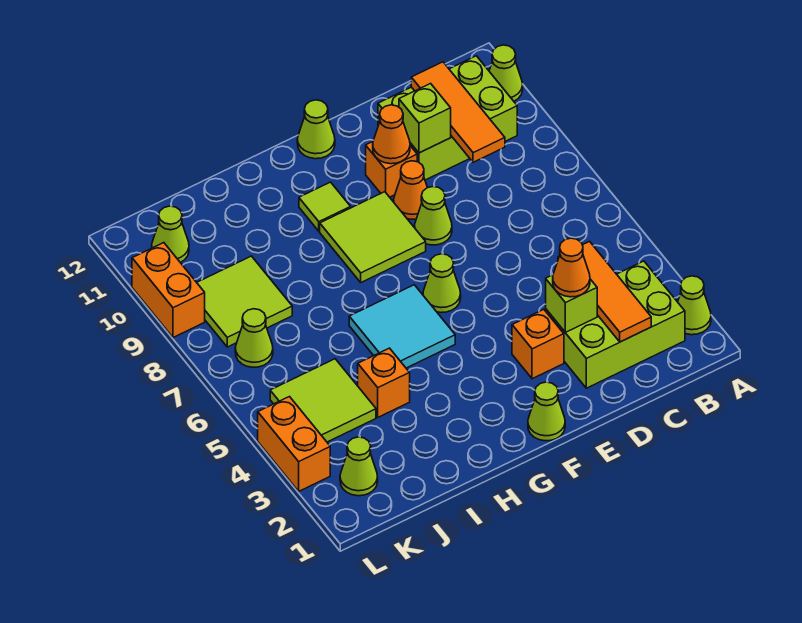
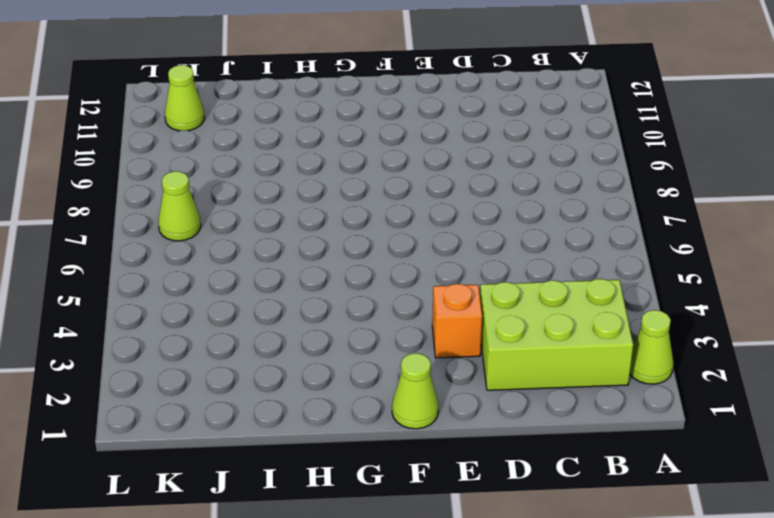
none -> lime 1x1 cone [489,45,523,101]
none -> lime 2x3 brick [378,56,517,180]
none -> lime 1x1 cone [415,187,452,245]

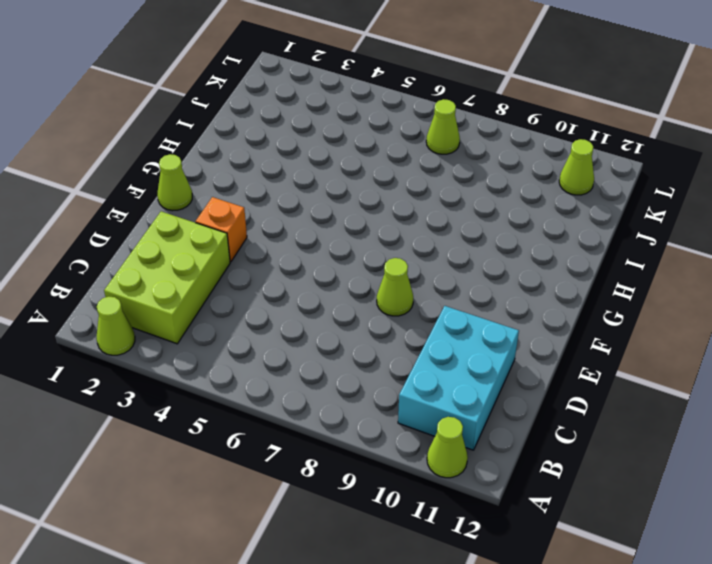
cyan 2x3 brick [398,306,519,450] -> lime 2x3 brick [378,56,517,180]
none -> orange 1x1 cone [394,161,427,219]
none -> orange 1x1 brick [366,142,417,197]
none -> lime 1x1 cone [423,254,461,313]

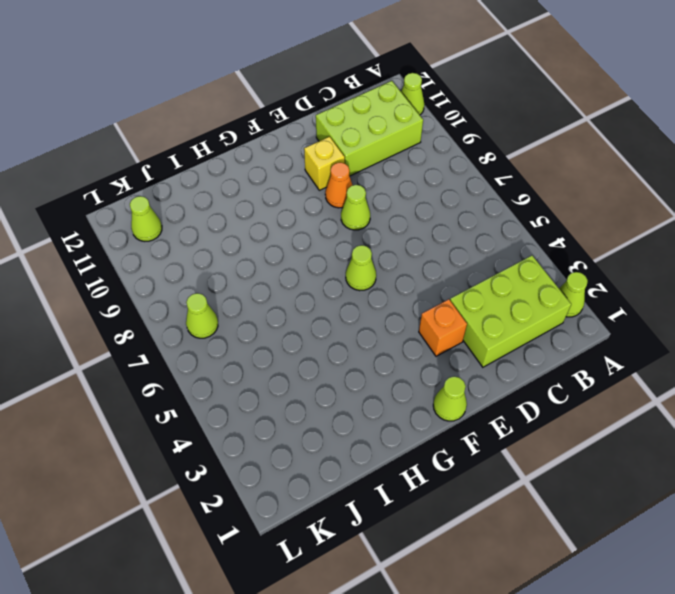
yellow 1x1 brick [304,137,345,190] -> orange 1x1 brick [366,142,417,197]
none -> lime 2x2 tile [320,192,426,282]
none -> lime 1x1 cone [297,100,335,159]
none -> cyan 2x2 tile [349,285,455,368]

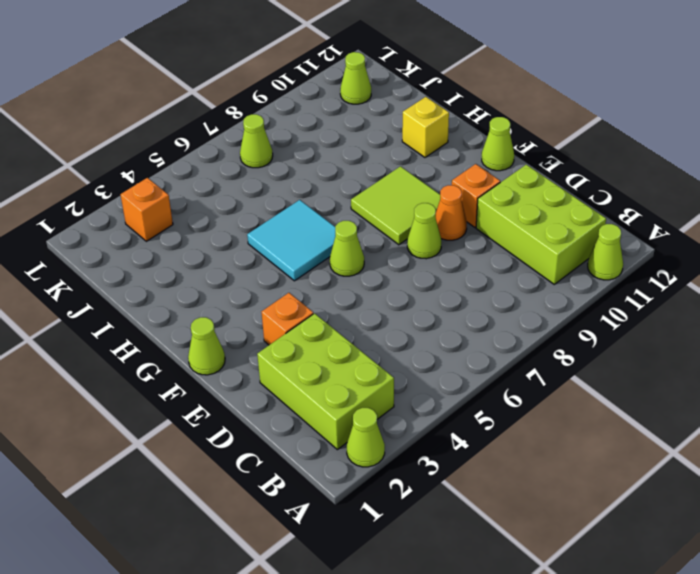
yellow 1x1 brick [402,97,449,157] -> none
orange 1x1 brick [121,178,173,241] -> orange 1x1 brick moved to [358,348,410,417]
none -> lime 1x1 tile [299,182,351,231]
none -> lime 2x2 tile [270,359,376,442]
none -> lime 2x2 tile [197,256,292,347]

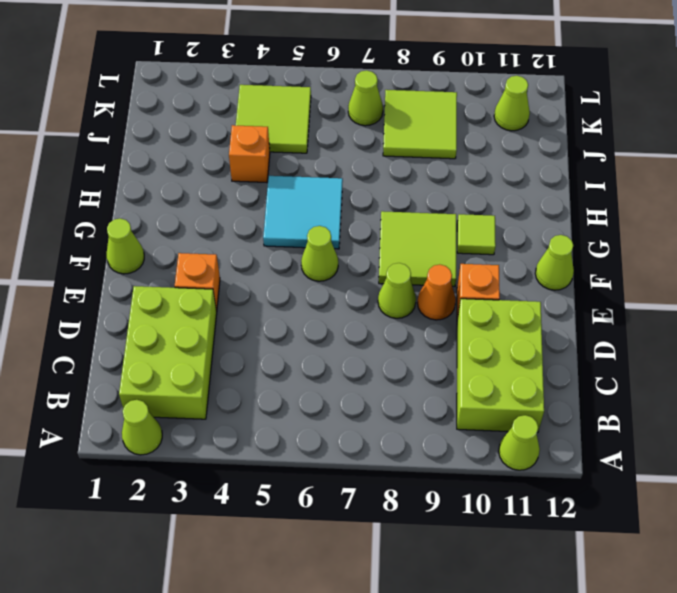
none -> lime 1x1 cone [340,437,378,496]
none -> orange 1x2 brick [258,397,330,491]
none -> orange 1x2 brick [132,243,205,338]

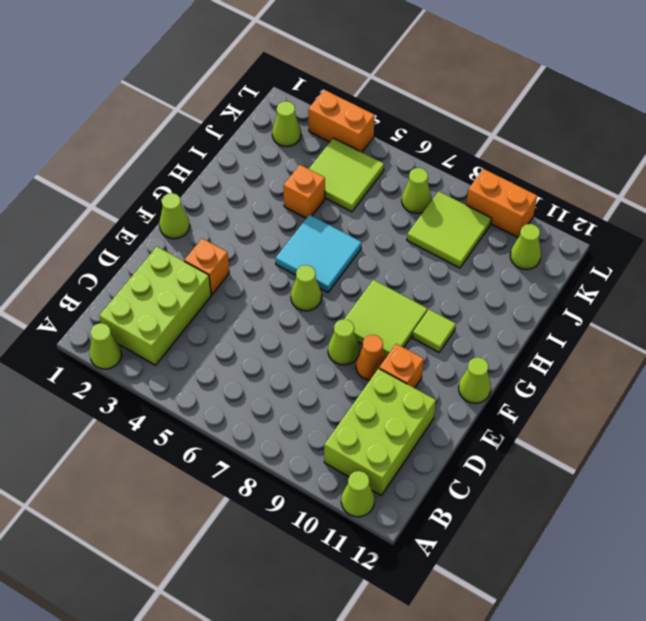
none -> orange 1x3 tile [558,242,651,342]
none -> orange 1x3 tile [411,62,505,162]
none -> lime 1x1 brick [546,275,597,332]

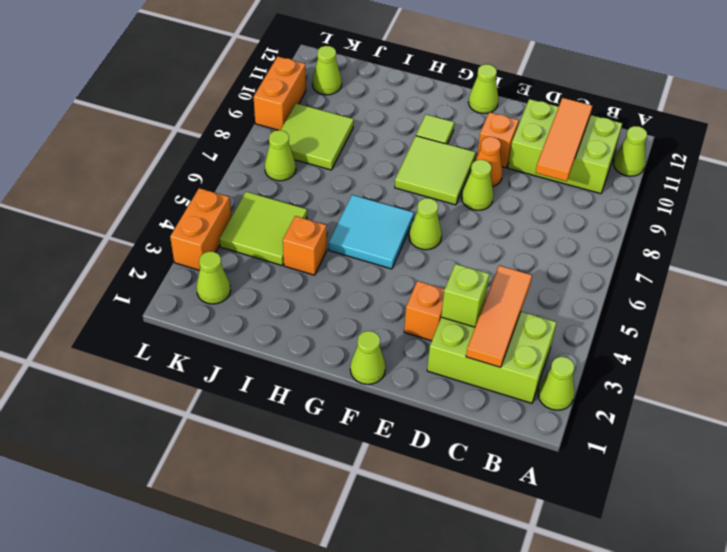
none -> lime 1x1 brick [399,84,451,153]
none -> orange 1x1 cone [373,105,410,164]
none -> orange 1x1 cone [553,238,590,297]

